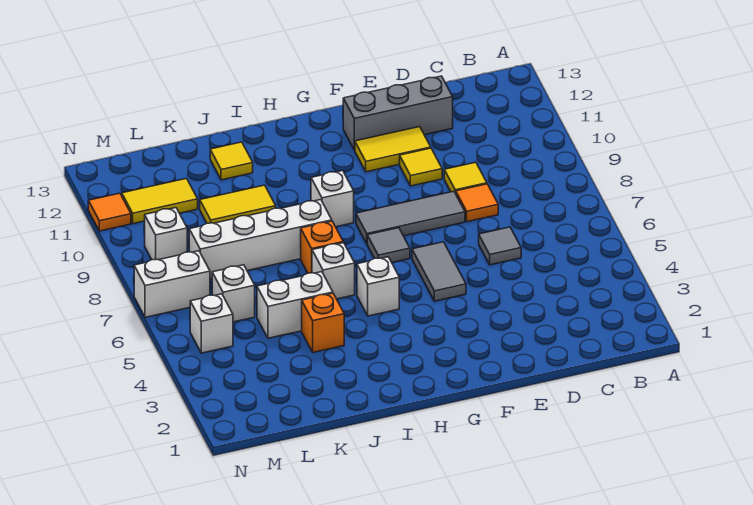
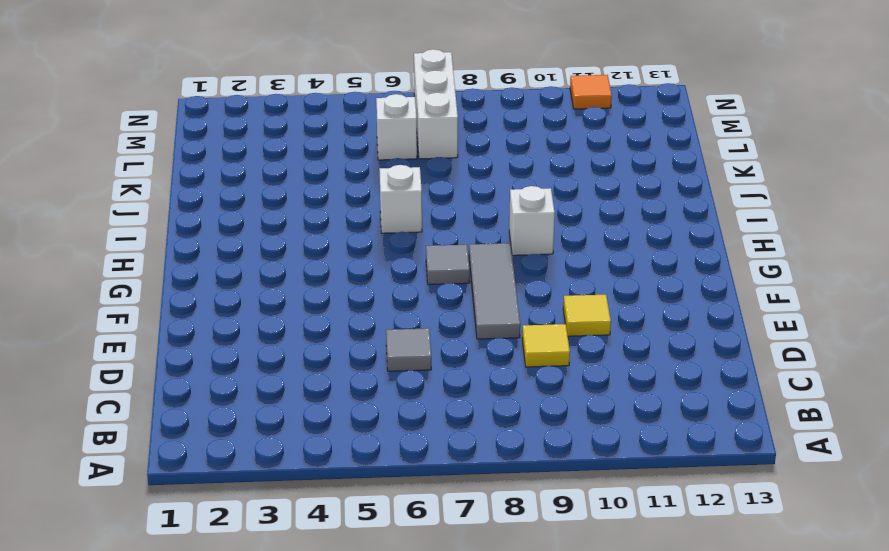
white 1x3 brick [414,49,458,159] -> white 1x2 brick [134,251,210,317]
none -> orange 1x1 tile [456,184,498,222]
none -> grey 1x3 brick [343,76,453,150]
none -> yellow 1x2 tile [355,127,431,172]

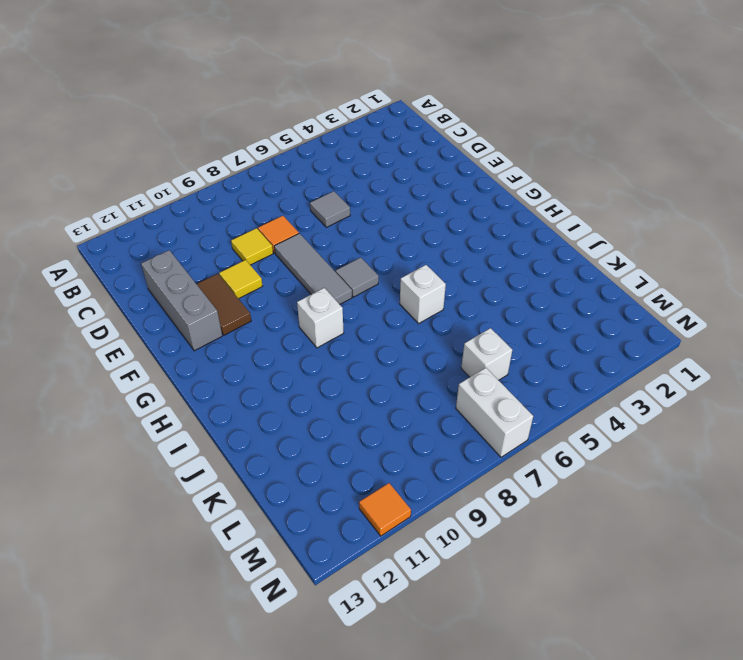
brown 1x2 tile [197,274,251,335] -> yellow 1x2 tile [355,127,431,172]
none -> grey 1x2 tile [412,242,466,301]
none -> white 1x1 brick [357,257,399,316]
none -> orange 1x1 brick [301,221,343,273]

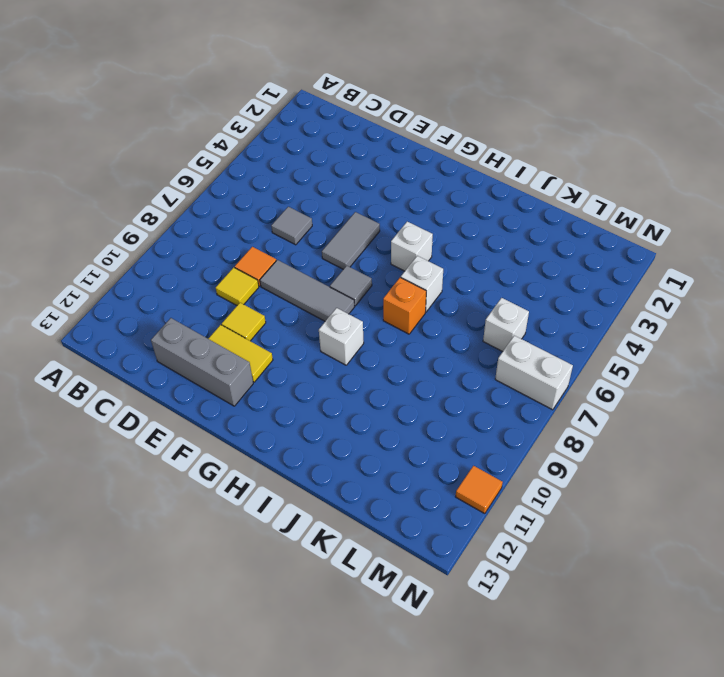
none -> white 1x4 brick [189,200,332,279]
none -> orange 1x1 brick [302,293,344,352]
none -> white 1x2 brick [257,272,333,338]

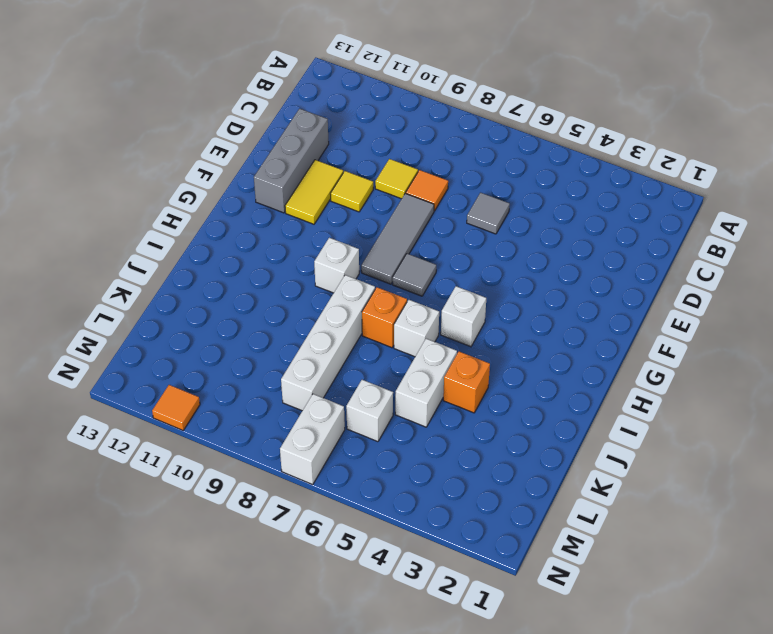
none -> grey 1x2 tile [412,242,466,301]
none -> yellow 1x2 tile [200,185,276,223]
none -> yellow 1x1 tile [210,142,253,180]

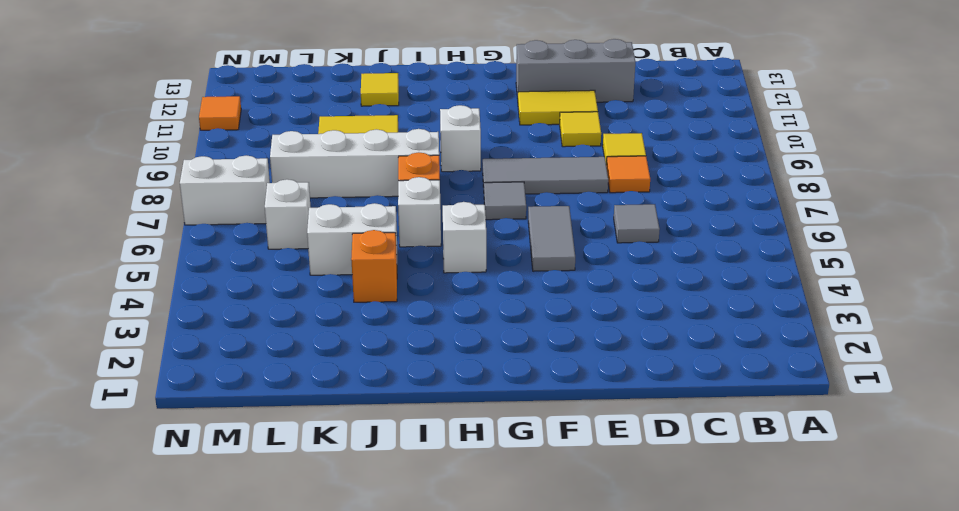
none -> yellow 1x2 tile [122,179,198,224]
none -> white 1x1 brick [190,294,233,353]
none -> white 1x1 brick [145,208,187,260]

